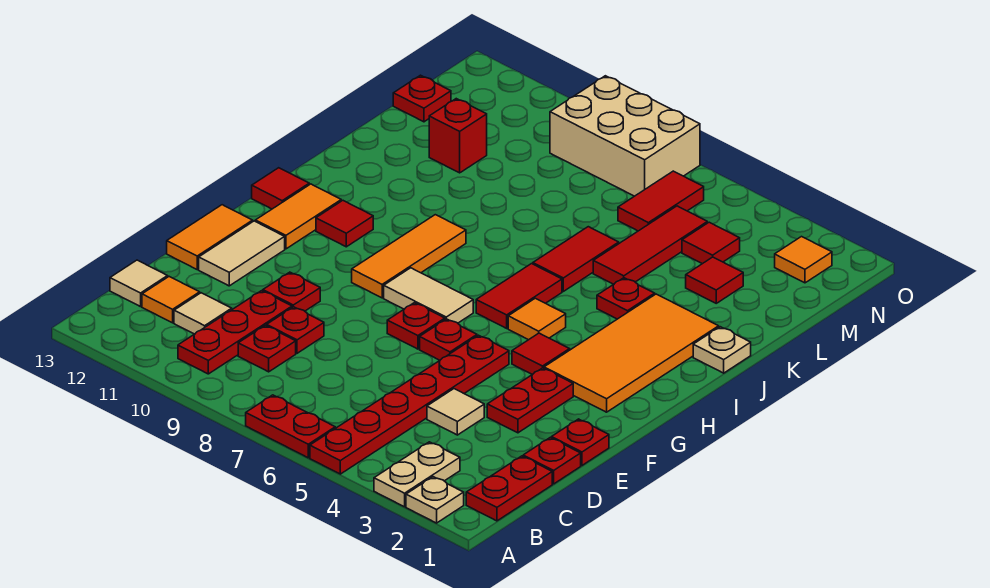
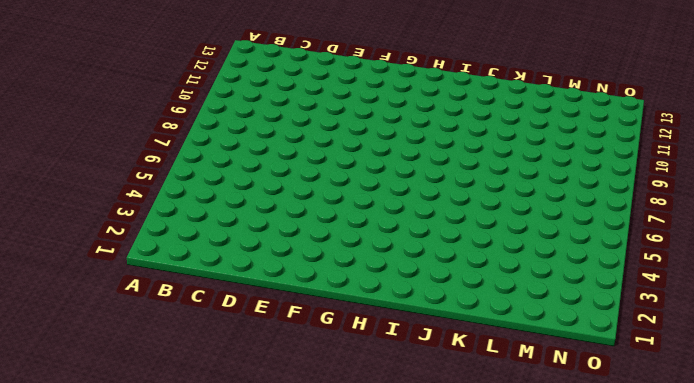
none -> tan 1x1 plate [406,477,464,523]
none -> tan 1x2 plate [374,442,460,507]
none -> red 1x6 plate [310,335,509,474]
none -> red 1x2 plate [246,395,335,458]

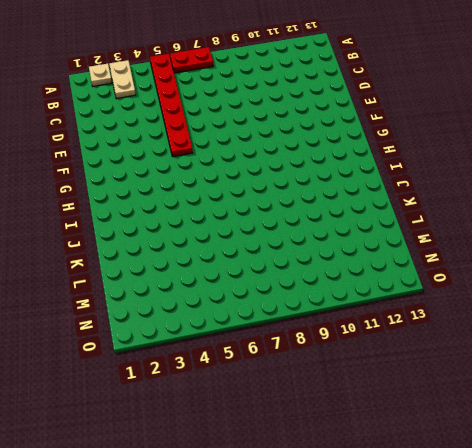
none -> red 1x2 plate [466,456,552,521]
none -> red 1x3 plate [178,291,292,374]
none -> red 1x1 plate [238,325,296,372]
none -> tan 1x1 tile [174,293,232,334]

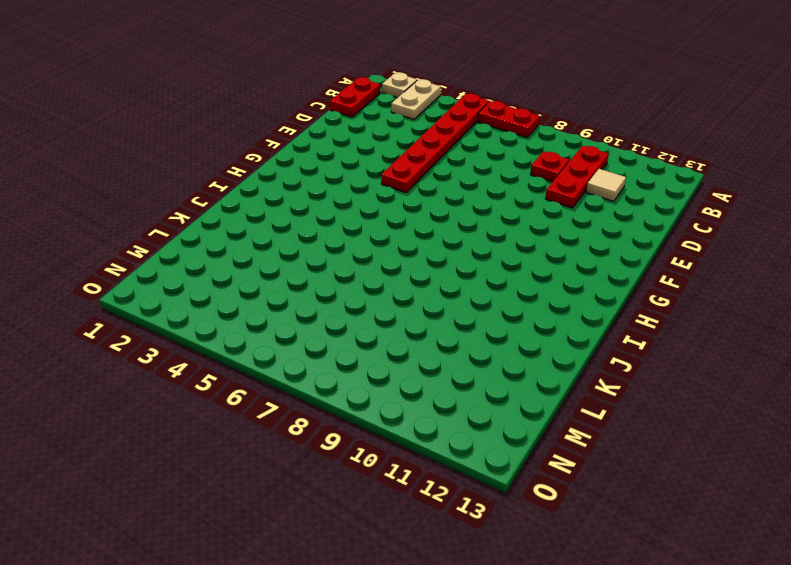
none -> orange 1x1 tile [142,277,200,323]
none -> tan 1x1 tile [110,260,168,307]
none -> red 1x1 plate [523,438,581,484]
none -> tan 1x1 tile [427,389,484,435]

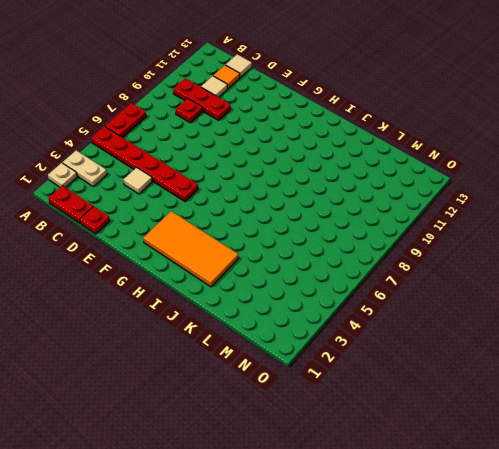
none -> red 1x1 plate [267,307,324,353]
none -> red 1x1 plate [552,419,609,465]
none -> red 1x2 plate [487,368,573,433]
none -> red 1x1 plate [263,272,320,311]

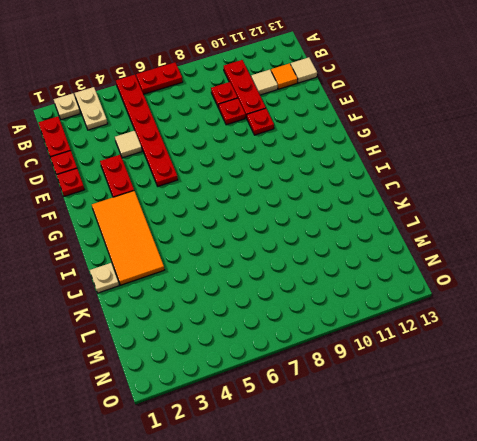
none -> tan 1x2 tile [199,221,285,286]
none -> orange 1x2 tile [167,205,253,269]
none -> red 1x1 plate [420,319,477,360]
none -> red 1x1 plate [387,303,445,349]

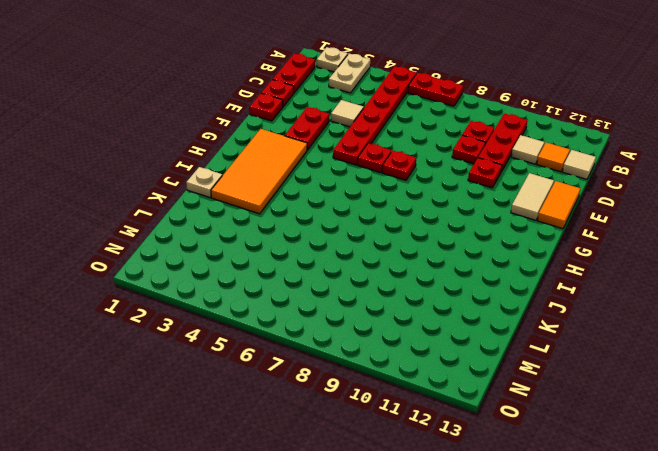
none -> red 1x1 tile [512,333,570,375]
none -> tan 1x2 tile [384,268,473,323]
none -> orange 1x3 tile [352,215,466,298]
none -> orange 1x2 tile [255,184,341,249]

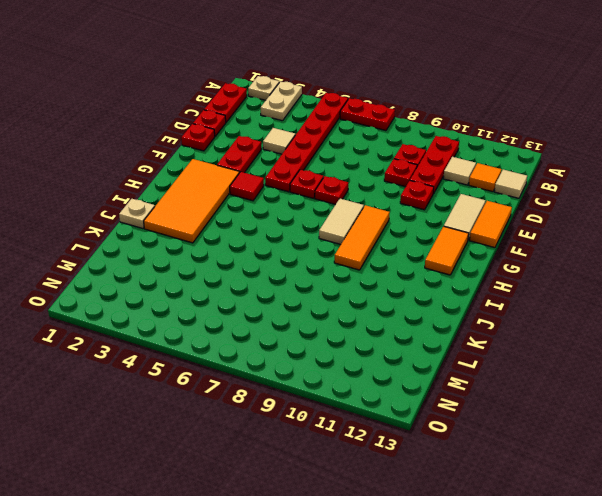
tan 1x2 tile [319,199,364,245] -> tan 1x2 tile turned to [384,268,473,323]
none -> orange 1x1 tile [508,298,566,340]
none -> red 1x2 tile [476,264,562,328]
none -> red 1x1 tile [316,201,373,247]
none -> red 1x1 tile [252,168,309,209]

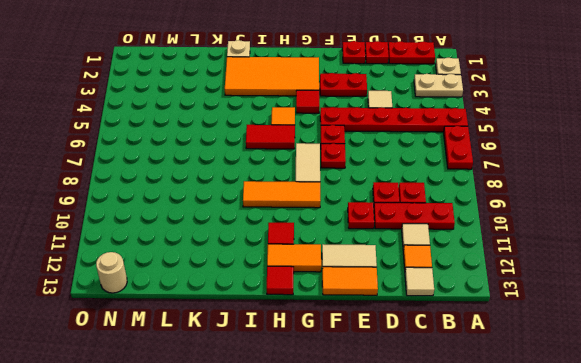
tan 1x1 round brick [96,252,127,293] -> none
none -> red 1x1 plate [597,278,655,319]
none -> red 1x2 tile [533,227,619,291]
none -> red 1x3 tile [593,206,707,284]
none -> red 1x1 tile [686,257,743,303]

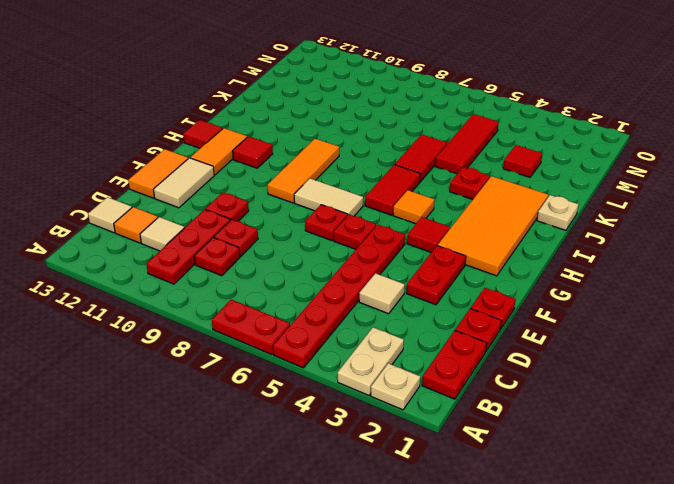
none -> red 1x1 brick [429,99,487,173]
none -> red 1x1 tile [682,222,740,264]
none -> red 1x2 tile [618,171,704,231]
none -> red 1x1 plate [393,75,451,122]

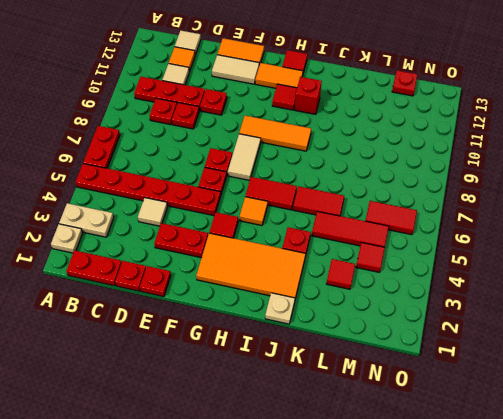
red 1x1 brick [295,77,322,114] -> red 1x1 brick moved to [429,99,487,173]
none -> orange 1x1 tile [775,237,832,283]
none -> tan 2x3 brick [550,76,700,196]

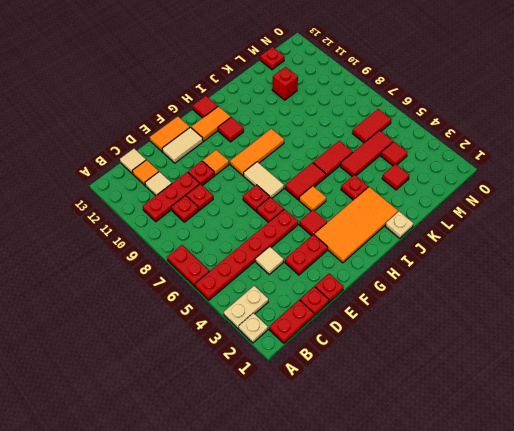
orange 1x1 tile [203,150,229,175] -> orange 1x1 tile moved to [775,237,832,283]
none -> tan 2x3 brick [550,76,700,196]

